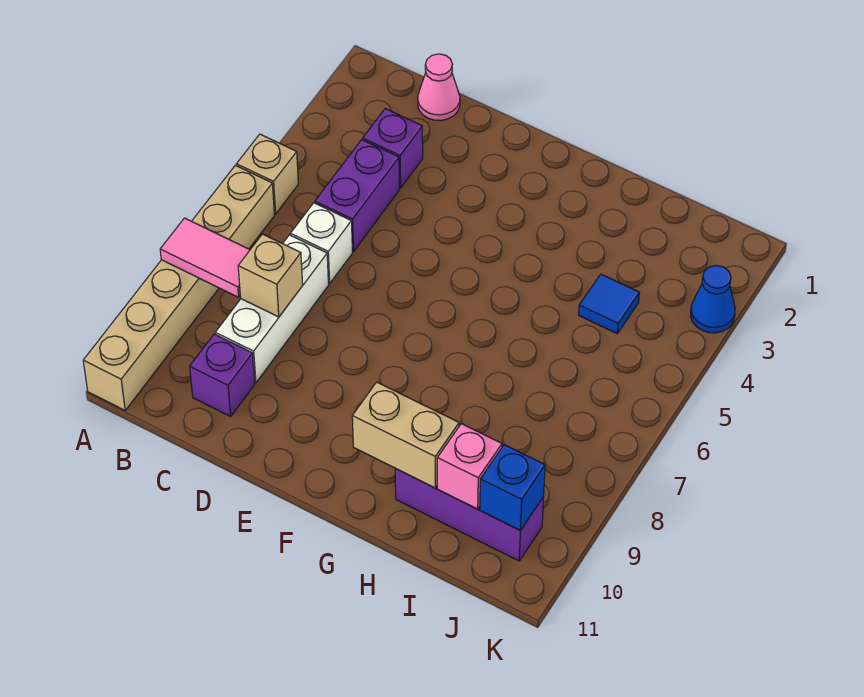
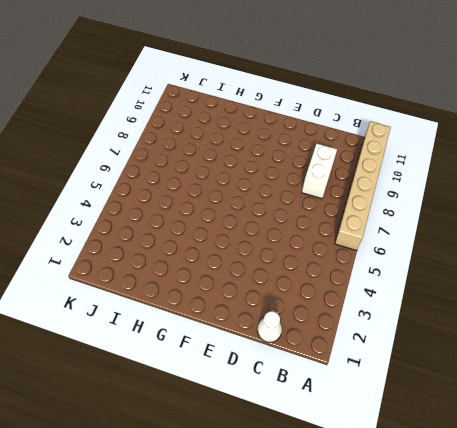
white 1x1 cone [257,311,282,342] -> pink 1x1 cone [418,54,460,121]
white 1x2 brick [302,144,337,199] -> white 1x3 brick [215,235,329,383]
none -> tan 1x1 brick [237,134,298,214]
none -> purple 1x1 brick [363,109,423,188]
none -> purple 1x2 brick [315,140,399,251]

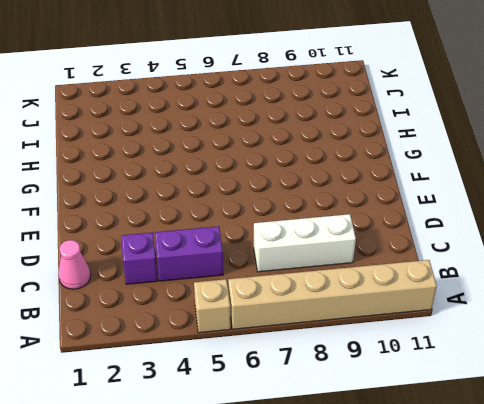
none -> white 1x1 brick [291,203,352,284]
none -> purple 1x1 brick [190,334,255,416]
none -> purple 1x3 brick [395,469,544,561]

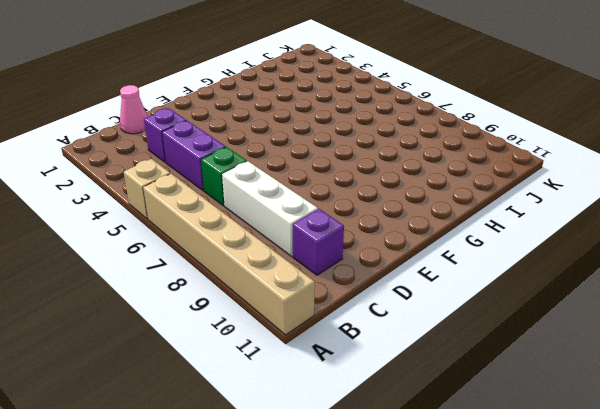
green 1x1 brick [201,147,247,206] -> white 1x1 brick [291,203,352,284]
none -> purple 1x3 brick [395,469,544,561]
none -> blue 1x1 tile [579,274,639,333]
none -> blue 1x1 cone [691,265,735,333]

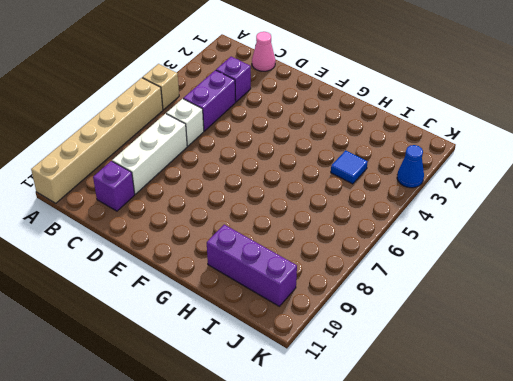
none -> pink 1x2 tile [160,218,250,297]
none -> tan 1x1 brick [238,234,303,317]
none -> tan 1x2 brick [352,382,459,488]

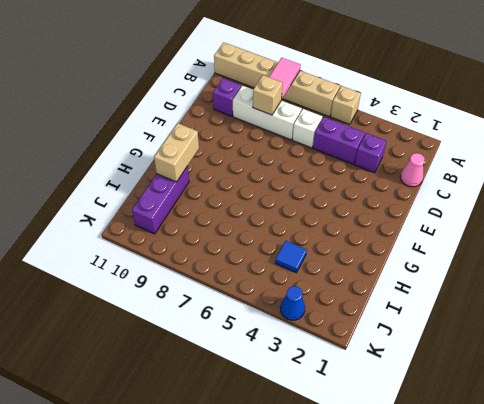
none -> pink 1x1 brick [437,424,502,509]
none -> blue 1x1 brick [480,445,545,531]

